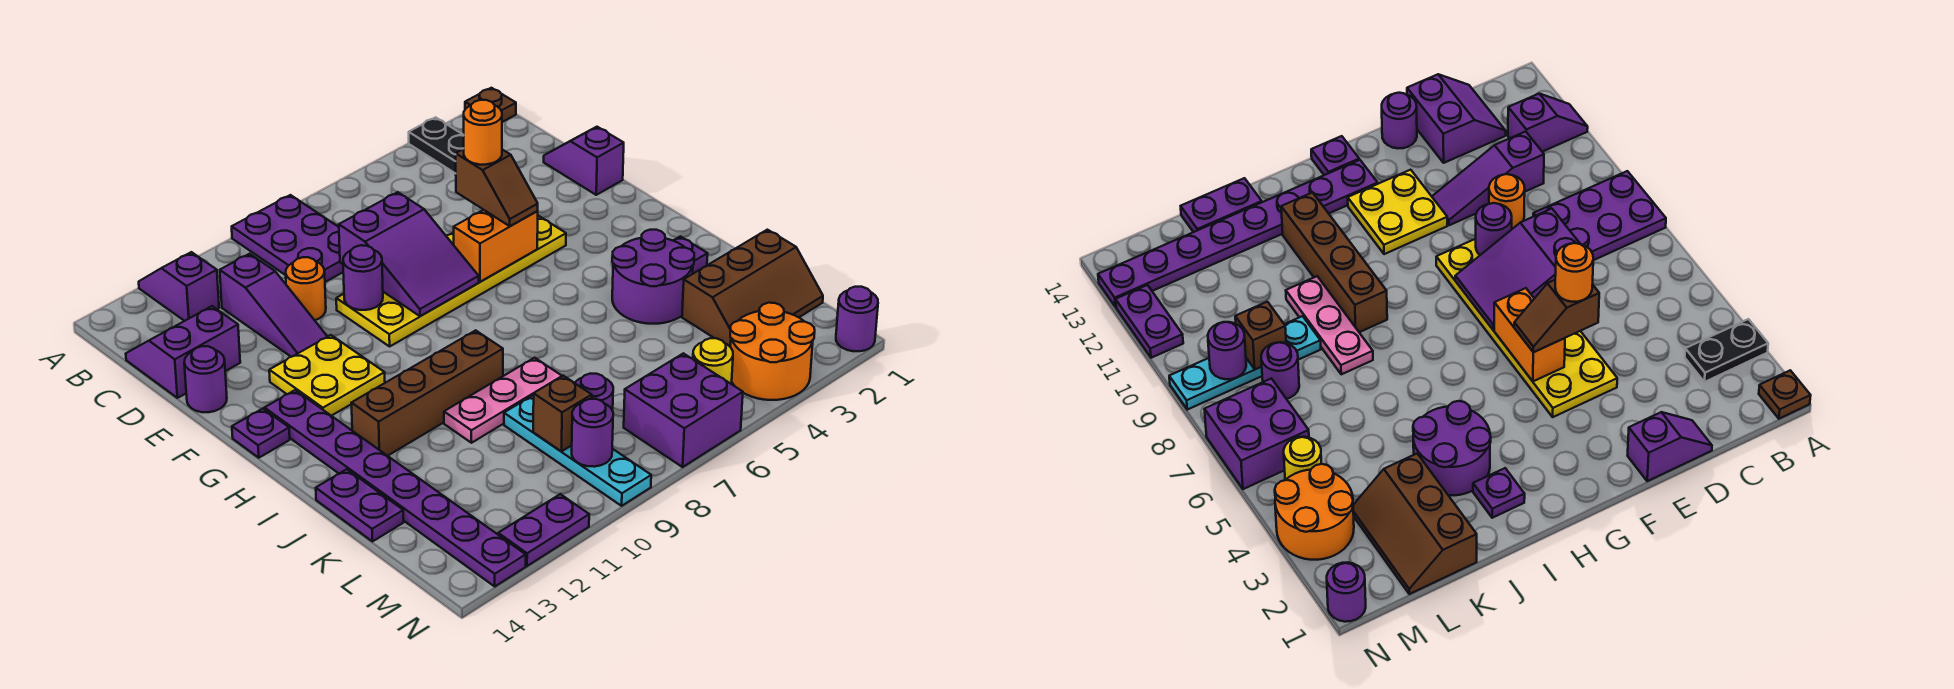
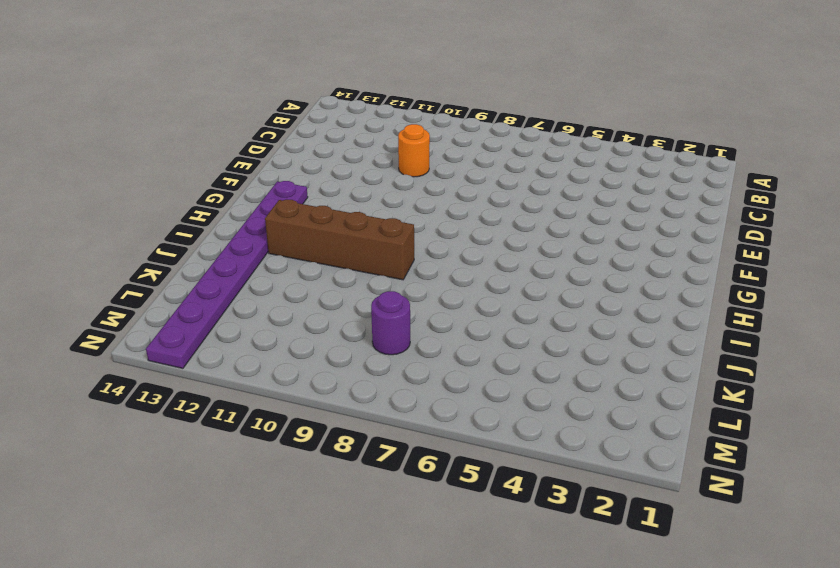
none -> brown 1x1 plate [465,88,516,122]
none -> black 1x2 plate [409,117,464,174]
none -> purple 2x3 plate [232,195,343,282]
none -> purple 1x2 slope [139,252,219,321]

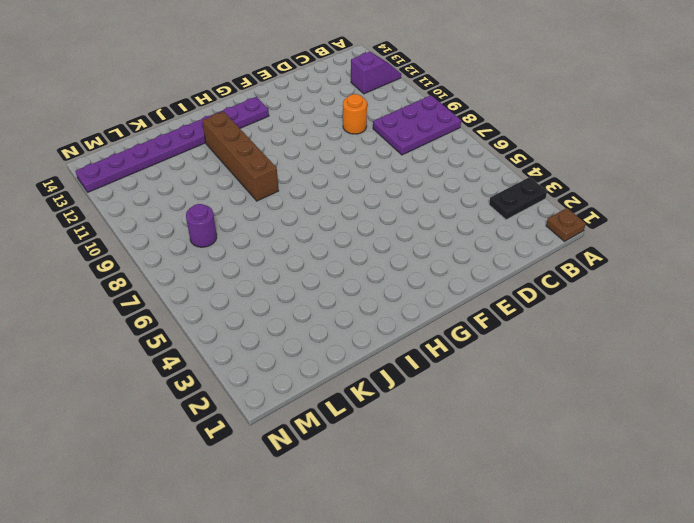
none -> purple 1x3 slope [220,254,327,357]
none -> purple 2x2 slope [126,306,240,398]
none -> purple 1x2 slope [544,127,624,195]
none -> yellow 2x6 plate [336,216,566,346]

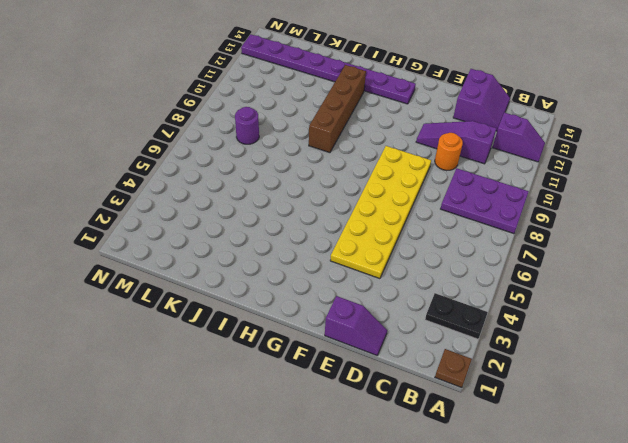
none -> purple 1x1 round brick [184,346,227,412]
none -> yellow 2x2 plate [269,335,385,416]
none -> purple 1x1 plate [232,409,290,458]
none -> purple 1x1 plate [673,236,708,274]

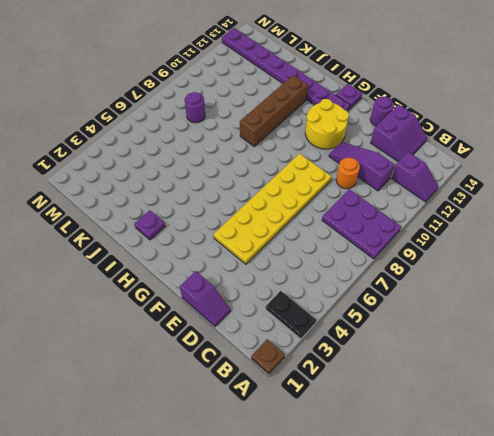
yellow 2x2 round brick [305,99,349,149] -> yellow 2x2 plate [269,335,385,416]
none -> purple 2x2 round brick [612,230,694,324]
none -> pink 1x3 plate [444,358,562,443]
none -> purple 1x2 plate [316,469,404,541]
none -> brown 2x3 slope [682,230,823,347]

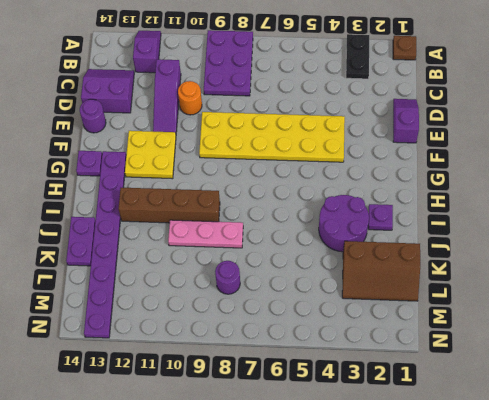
none -> cyan 1x4 plate [504,395,651,506]
none -> orange 2x2 round brick [730,303,815,400]
none -> yellow 1x1 round brick [693,338,733,384]
none -> purple 2x2 brick [624,353,743,467]

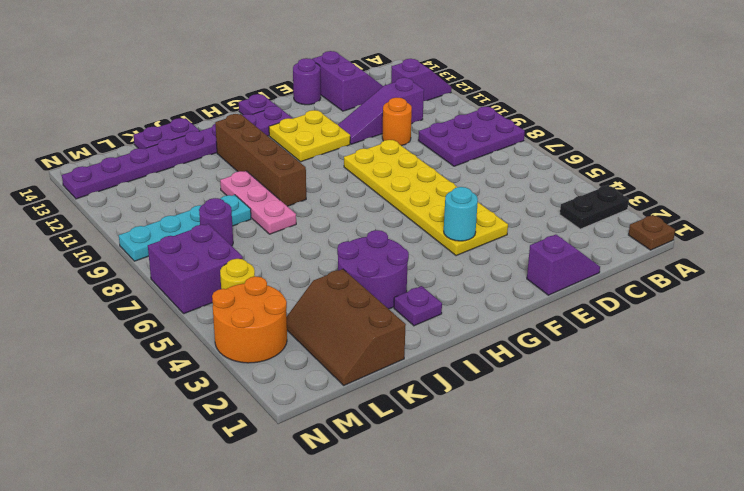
cyan 1x1 round brick [444,187,478,241] -> none
none -> purple 1x1 round brick [836,287,878,351]
none -> purple 1x2 plate [498,494,589,566]
none -> purple 2x3 slope [339,192,479,316]
none -> purple 1x1 round brick [343,245,383,310]

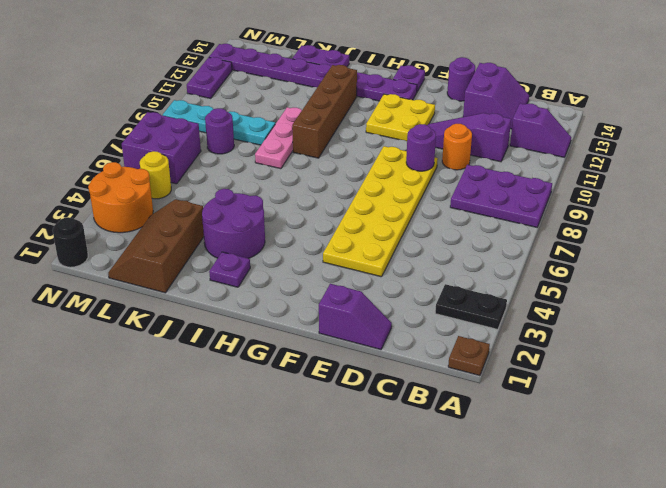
black 1x1 round brick [53,217,88,267] -> purple 1x1 round brick [836,287,878,351]
none -> purple 2x3 slope [339,192,479,316]
none -> orange 1x2 brick [454,210,538,282]
none -> brown 1x1 brick [533,376,592,451]
none -> purple 1x1 round brick [572,399,613,467]

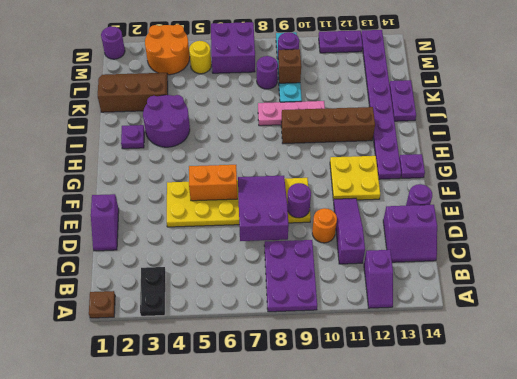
none -> brown 1x2 slope [456,149,538,226]
none -> orange 1x1 round brick [464,100,502,165]

